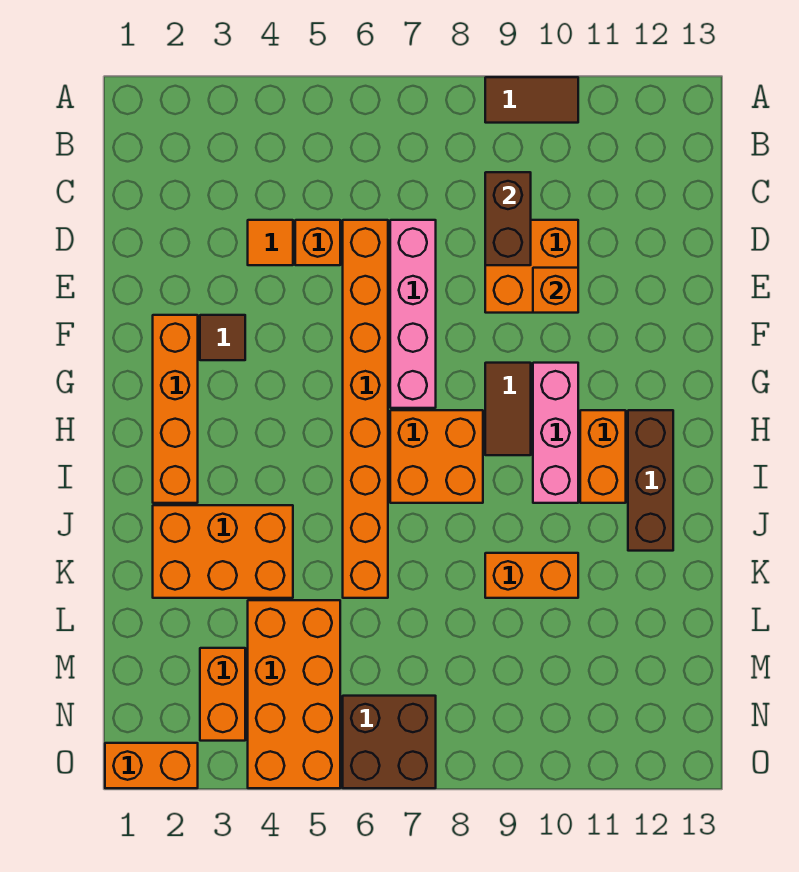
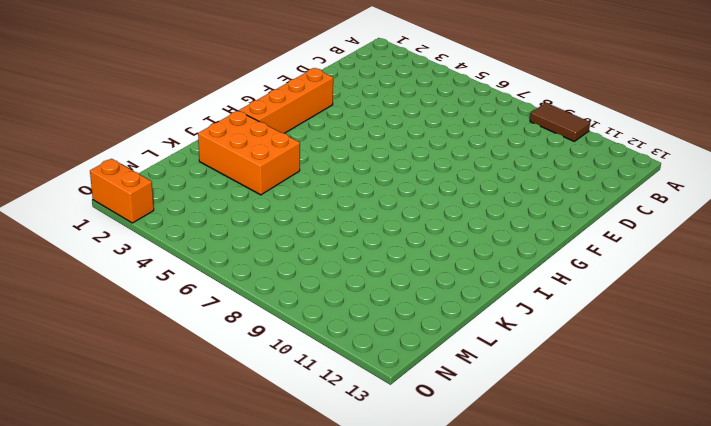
none -> orange 1x1 tile [248,220,293,265]
none -> orange 1x1 brick [295,220,340,265]
none -> orange 1x8 brick [343,220,388,598]

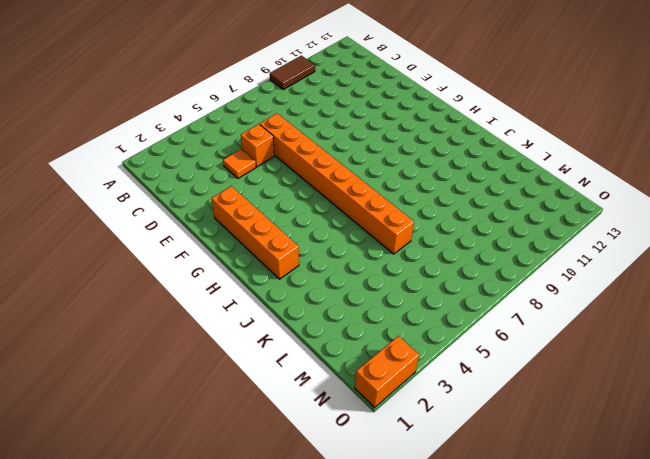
none -> pink 1x4 brick [390,220,436,408]
none -> orange 2x2 brick [485,220,578,313]
none -> brown 1x1 tile [200,315,245,360]

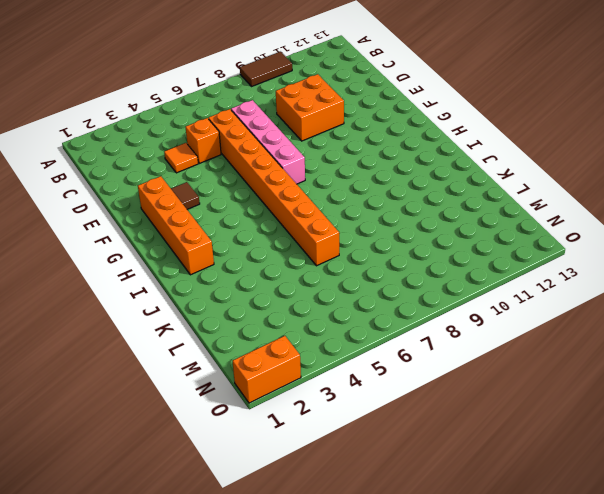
none -> brown 1x2 tile [485,363,531,455]
none -> pink 1x3 brick [533,363,578,503]
none -> orange 2x2 brick [390,410,483,503]

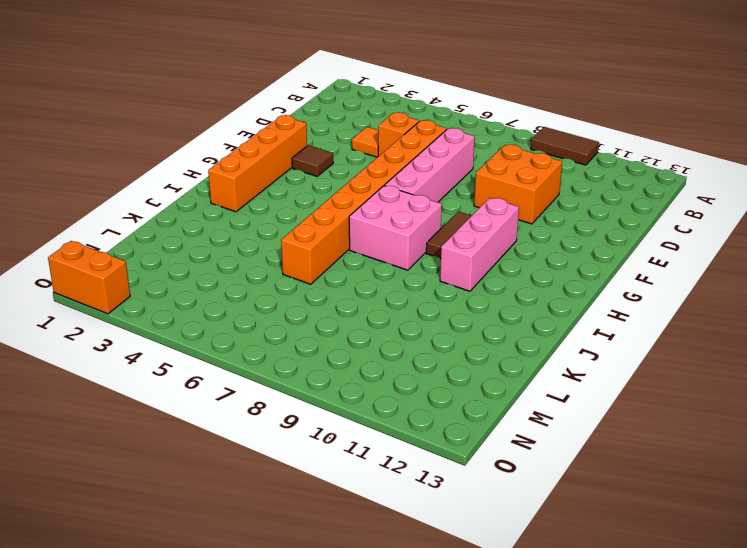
pink 2x2 brick [349,186,442,270] -> orange 2x2 brick [390,410,483,503]
none -> orange 1x2 brick [580,410,626,503]
none -> brown 1x3 brick [628,410,673,551]
none -> orange 2x3 brick [153,505,293,598]

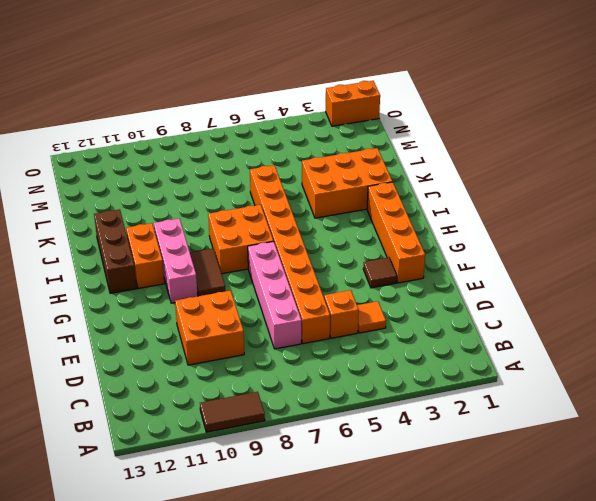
none -> orange 1x2 brick [485,553,578,598]
none -> orange 2x4 brick [248,600,340,788]
none -> orange 1x2 brick [200,648,245,741]

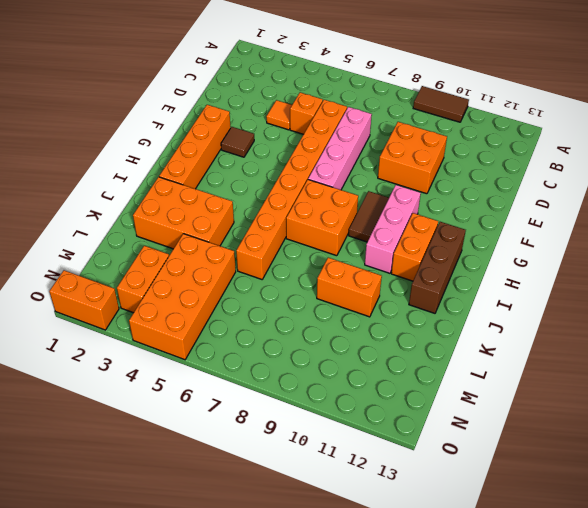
none -> brown 2x2 brick [343,696,436,788]
none -> brown 1x2 brick [485,172,531,265]
none -> orange 1x1 brick [533,268,578,313]

